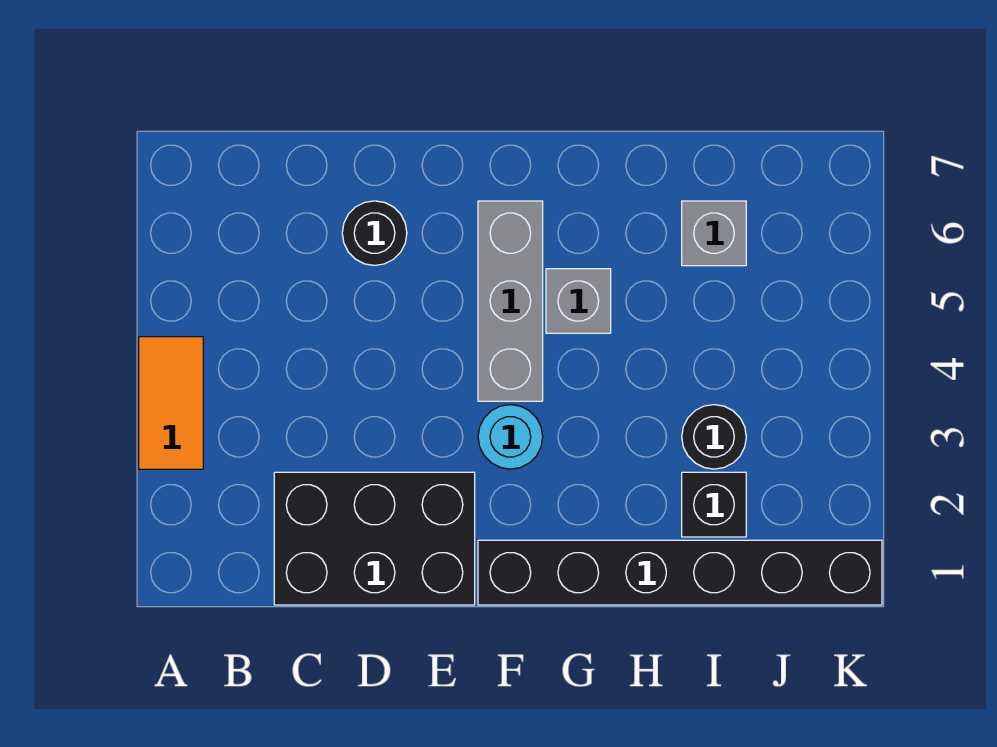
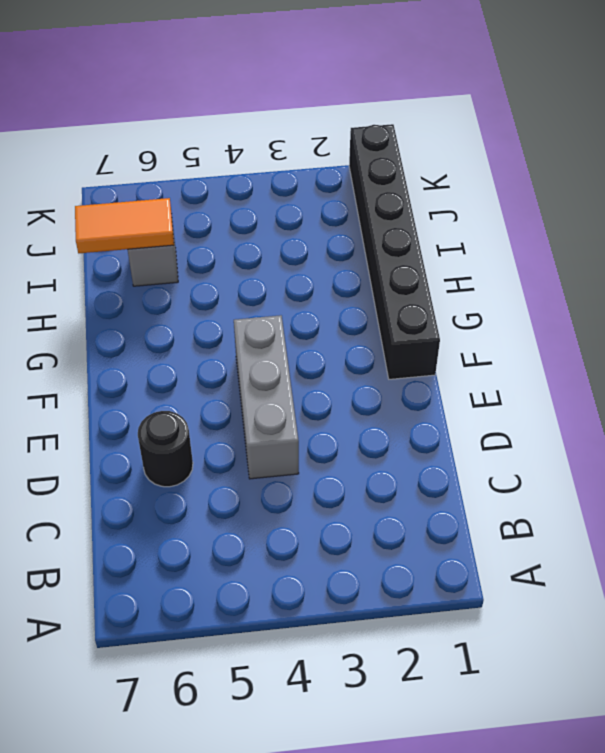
grey 1x3 brick [234,315,299,479] -> grey 1x3 brick turned to [478,201,543,401]
orange 1x2 tile [75,198,174,253] -> orange 1x2 tile moved to [139,337,203,469]
none -> black 2x3 brick [274,472,475,605]
none -> cyan 1x1 round brick [478,405,543,469]

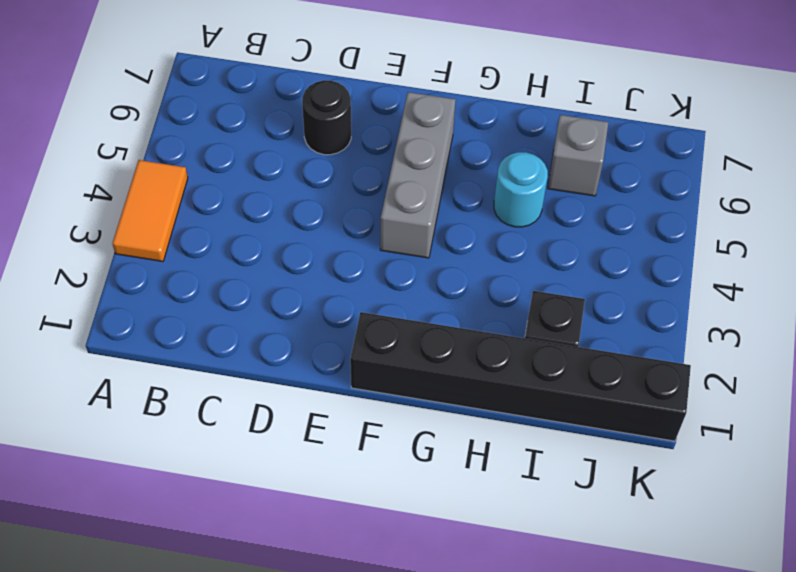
cyan 1x1 round brick [494,152,548,227] -> cyan 1x1 round brick moved to [478,405,543,469]
none -> black 2x3 brick [274,472,475,605]
none -> grey 1x1 brick [546,269,611,333]

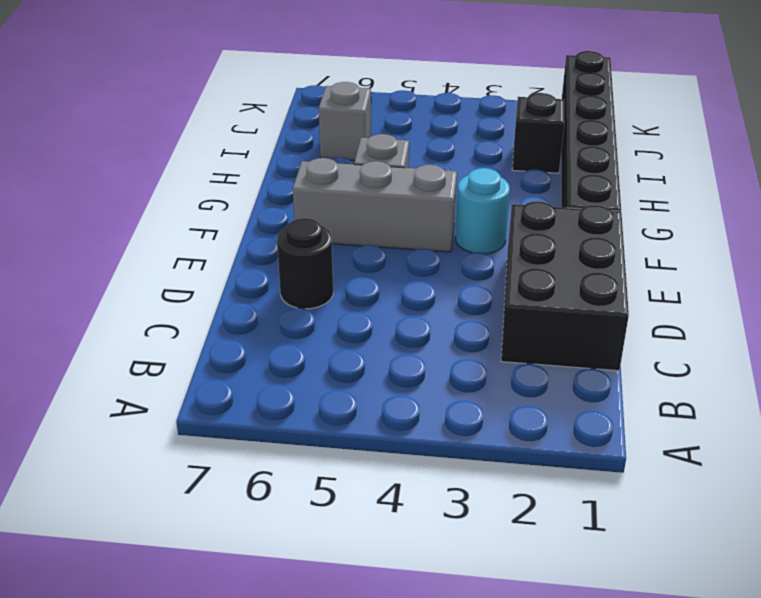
none -> orange 1x2 tile [139,337,203,469]
none -> black 1x1 round brick [682,405,746,469]

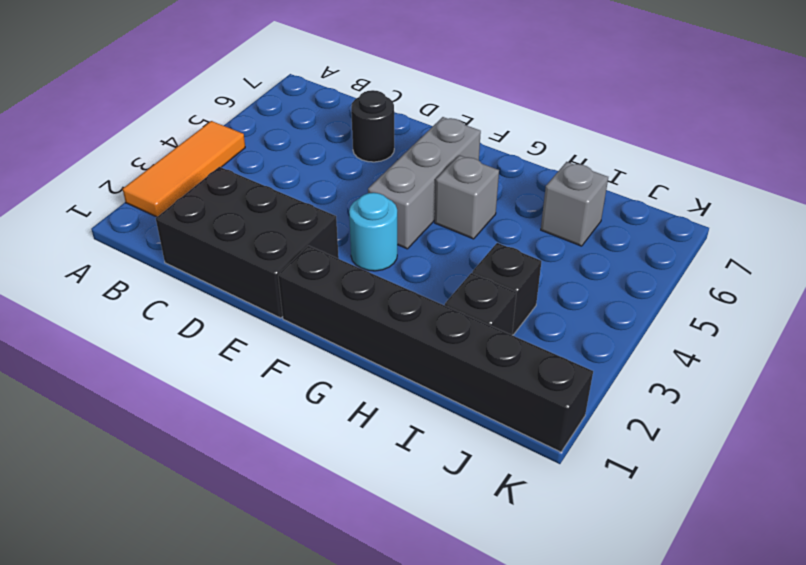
orange 1x3 tile [123,121,245,217] -> orange 1x2 tile [139,337,203,469]
black 1x1 brick [472,243,542,335] -> black 1x1 round brick [682,405,746,469]

